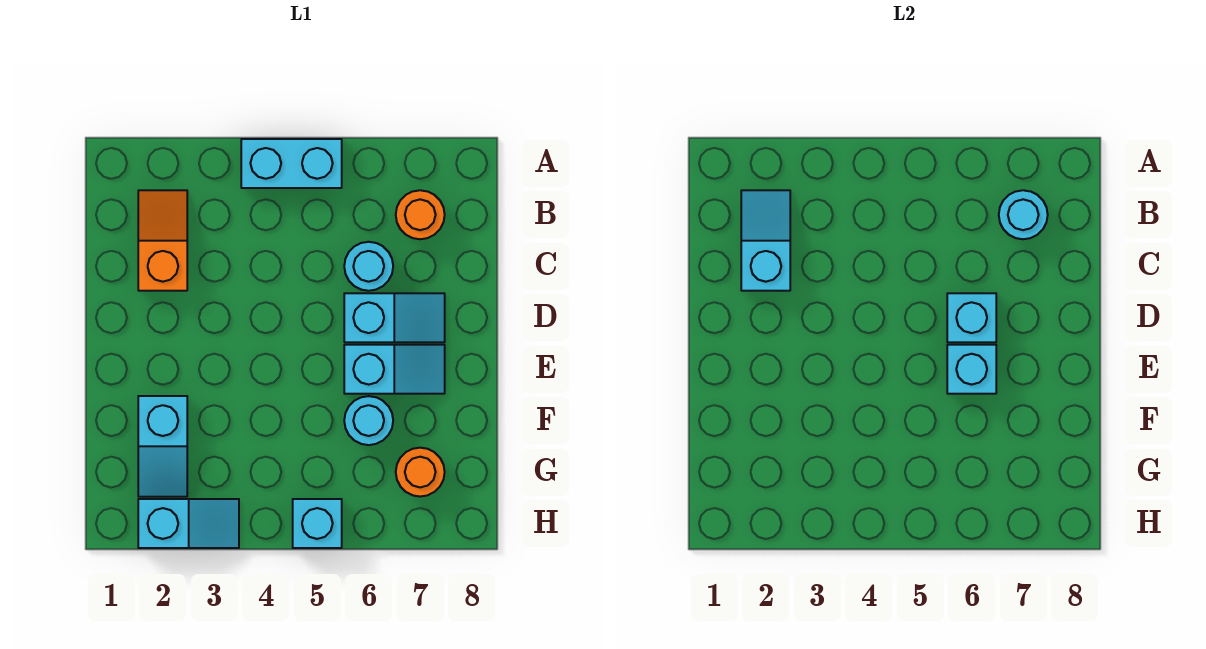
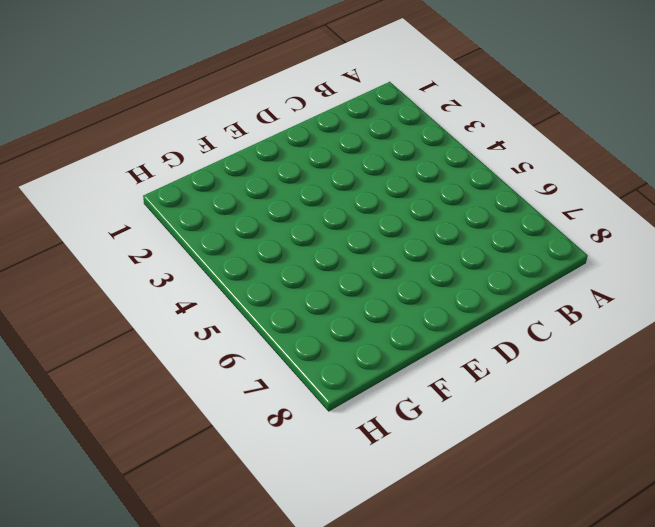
none -> cyan 1x2 brick [241,139,342,188]
none -> orange 1x2 slope [138,190,187,291]
none -> orange 1x1 round brick [396,190,445,239]

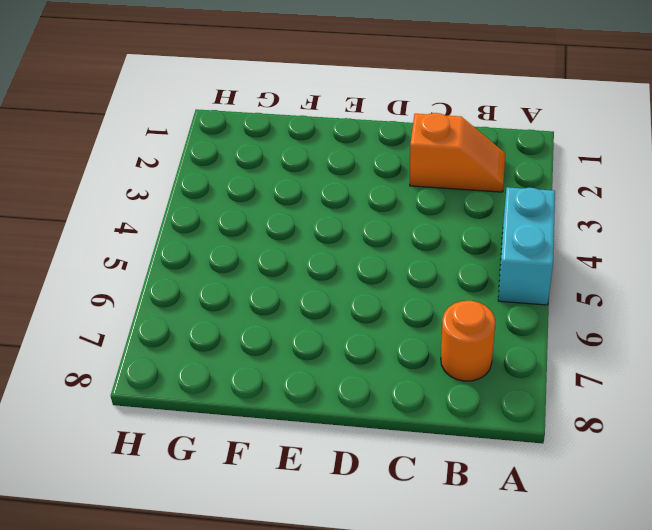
none -> cyan 1x1 round brick [344,242,393,291]
none -> cyan 1x2 slope [344,293,445,342]
none -> cyan 1x2 slope [344,345,445,394]

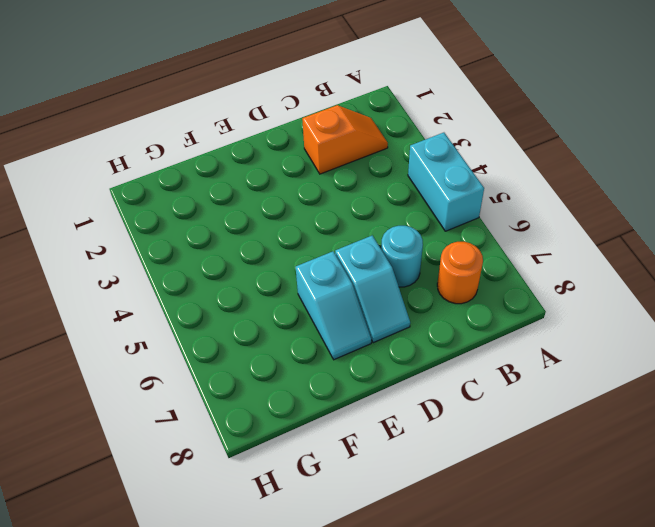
none -> cyan 1x2 slope [138,396,187,497]
none -> cyan 1x1 round brick [344,396,393,445]
none -> orange 1x1 round brick [396,448,445,497]

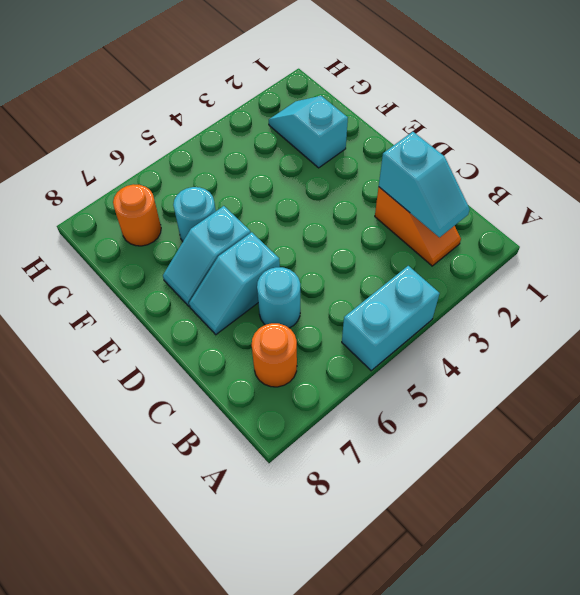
none -> cyan 1x2 slope [138,499,239,548]
none -> cyan 1x1 brick [293,499,342,548]
none -> cyan 1x1 round brick [999,190,1048,239]

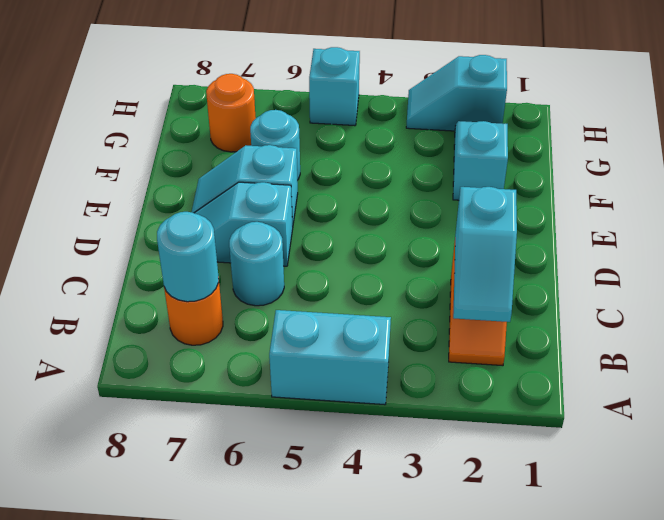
none -> cyan 1x1 brick [947,293,996,342]
none -> cyan 1x1 brick [947,345,996,394]

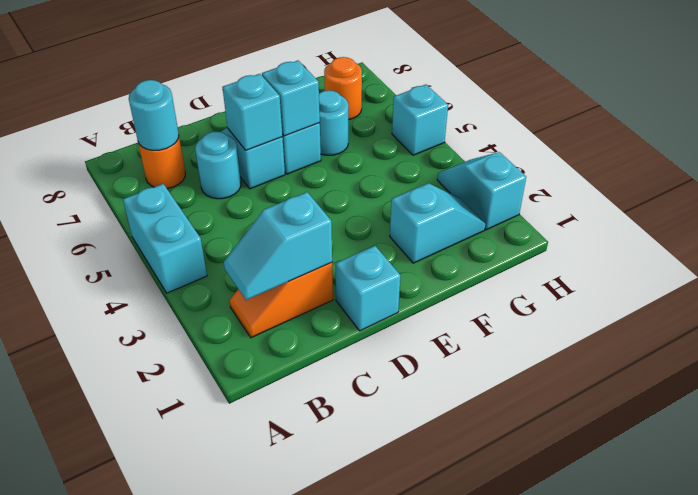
cyan 1x1 brick [336,246,400,331] -> none

